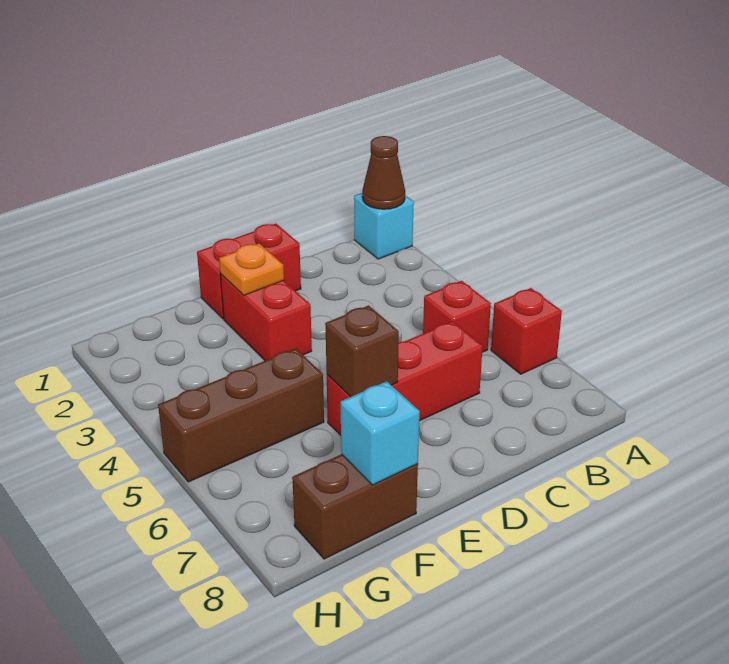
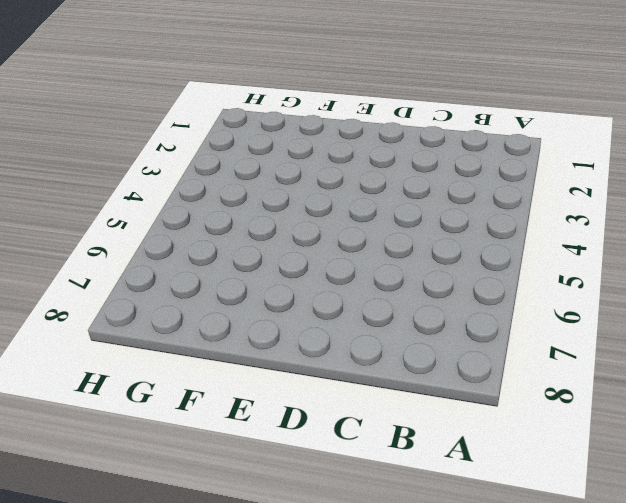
none -> cyan 1x1 brick [354,193,414,259]
none -> red 1x1 brick [491,288,562,374]
none -> red 1x1 brick [423,281,491,352]

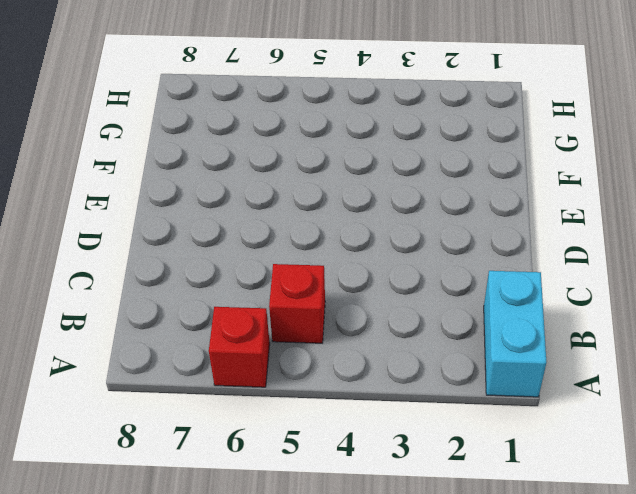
cyan 1x2 brick [484,271,547,397] -> cyan 1x1 brick [354,193,414,259]
none -> red 1x3 brick [327,321,483,435]
none -> red 1x2 brick [197,224,301,319]
none -> red 1x2 brick [220,274,312,361]

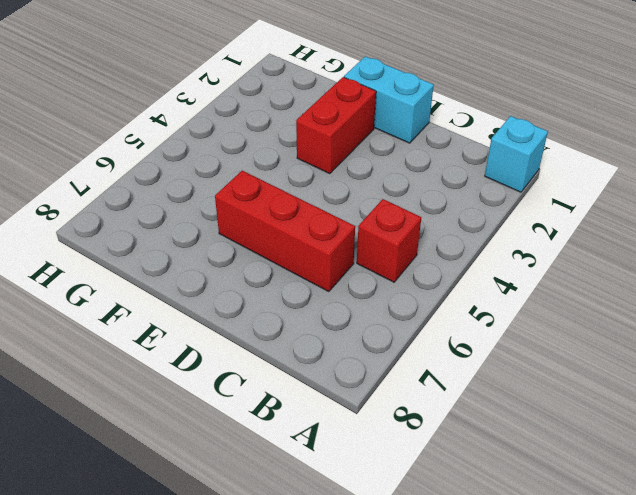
cyan 1x2 brick [344,56,434,143] -> red 1x2 brick [197,224,301,319]
none -> red 1x1 brick [491,288,562,374]
none -> brown 1x3 brick [158,348,324,482]
none -> brown 1x2 brick [292,454,418,559]

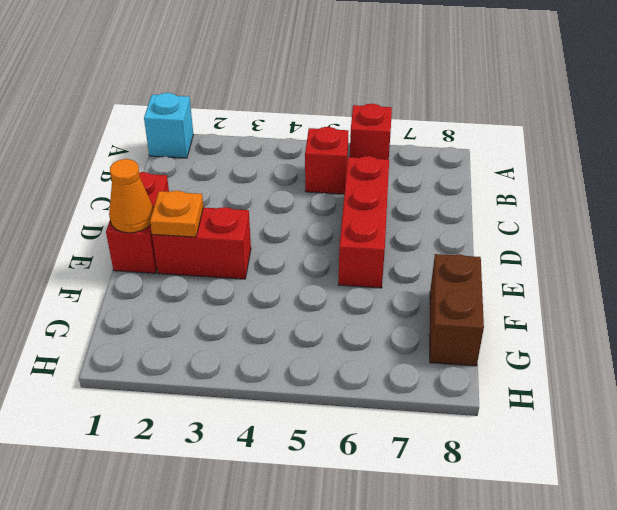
orange 1x1 cone [109,159,153,233] -> none
none -> brown 1x3 brick [158,348,324,482]
none -> brown 1x1 cone [362,136,405,209]
none -> brown 1x1 brick [325,306,399,397]

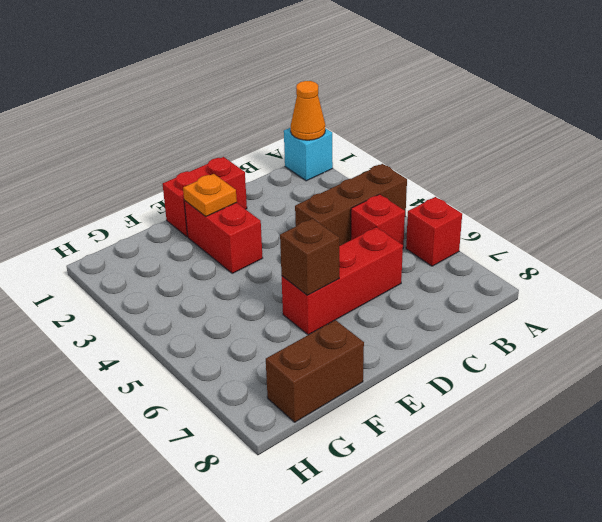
orange 1x1 cone [291,81,325,140] -> brown 1x1 cone [362,136,405,209]
brown 1x3 brick [295,164,407,246] -> brown 1x3 brick moved to [158,348,324,482]
none -> cyan 1x1 brick [341,381,420,485]

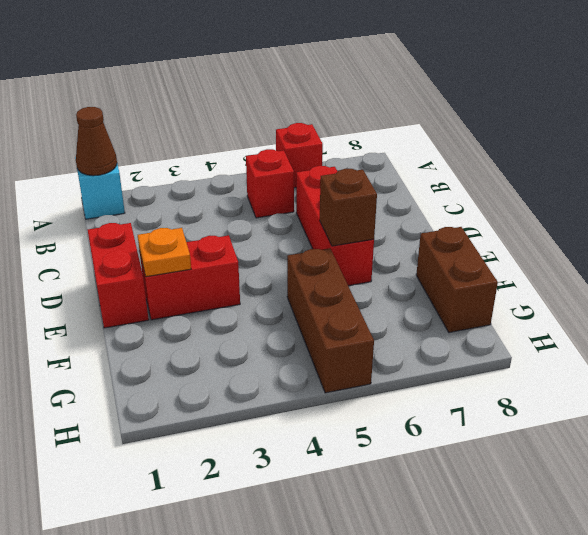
none -> cyan 1x1 brick [341,381,420,485]

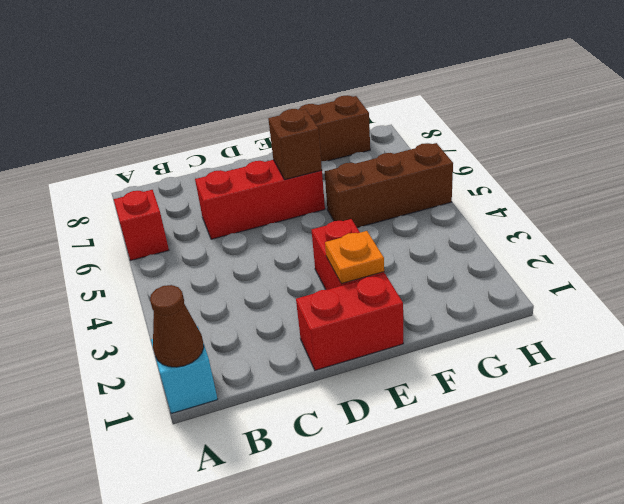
none -> red 1x1 brick [423,281,491,352]
none -> cyan 1x1 brick [341,381,420,485]

